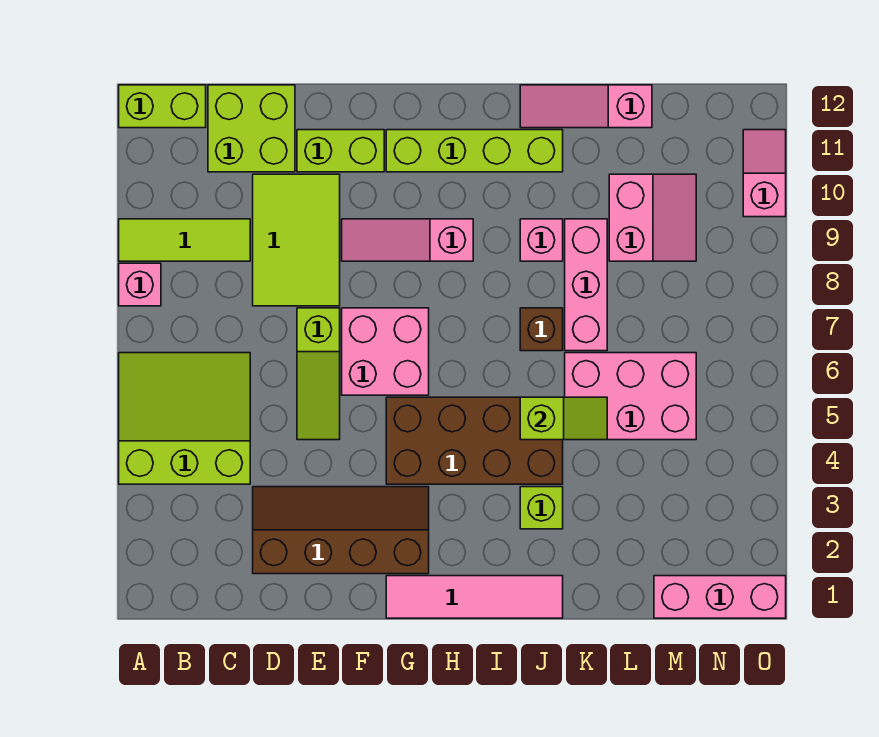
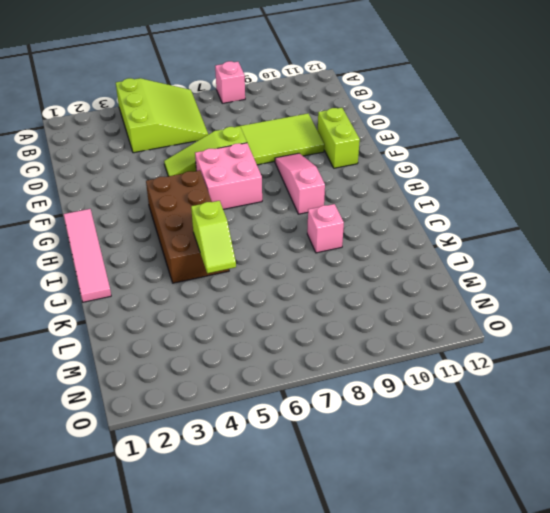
none -> lime 1x3 tile [119,219,250,261]
none -> lime 1x2 brick [119,85,206,128]
none -> lime 2x2 brick [208,85,295,172]

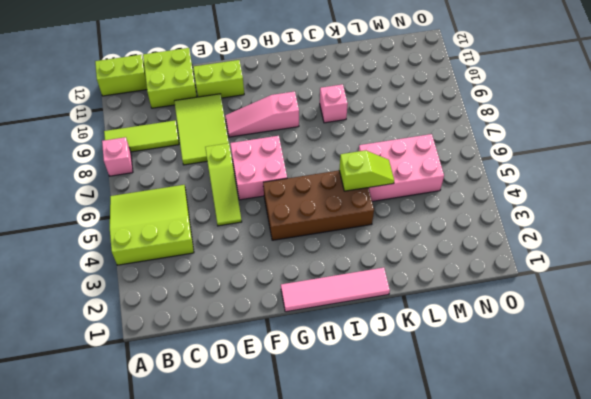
none -> brown 2x4 slope [253,487,429,574]
none -> lime 1x4 brick [386,130,563,172]
none -> lime 1x1 brick [520,487,563,529]

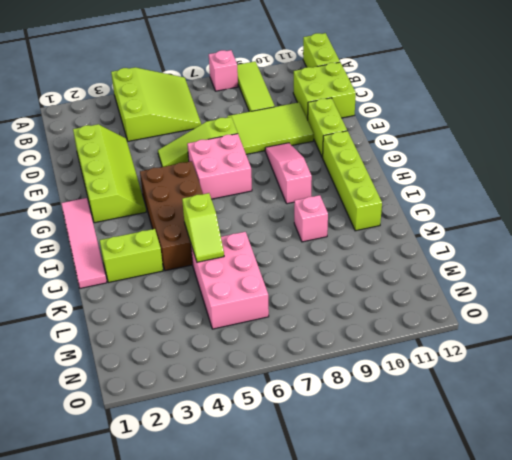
lime 2x4 slope [73,124,146,223] -> brown 2x4 slope [253,487,429,574]
lime 1x2 brick [100,229,163,283] -> lime 1x1 brick [520,487,563,529]
none -> brown 1x1 brick [520,308,563,351]
none -> pink 1x3 slope [520,85,652,128]
none -> pink 1x3 brick [565,219,607,351]

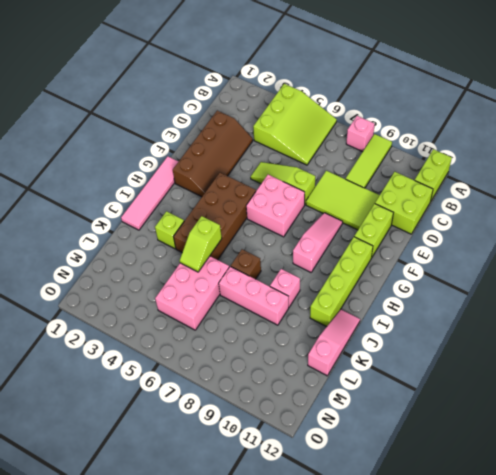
none -> pink 2x2 slope [609,174,696,261]
none -> pink 1x3 brick [654,576,786,618]
none -> pink 1x2 slope [743,130,786,217]

